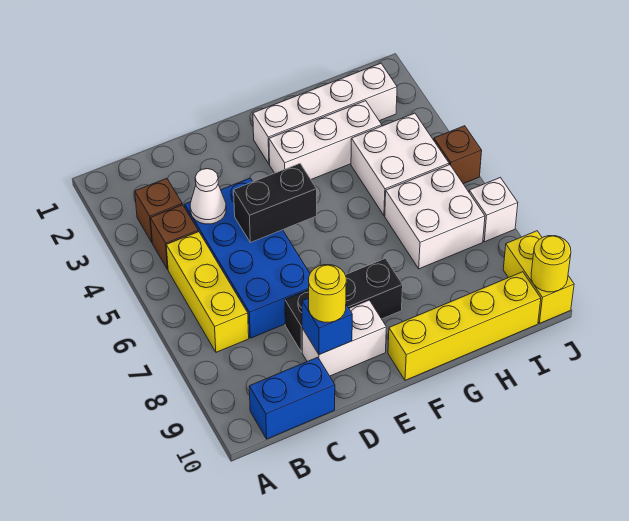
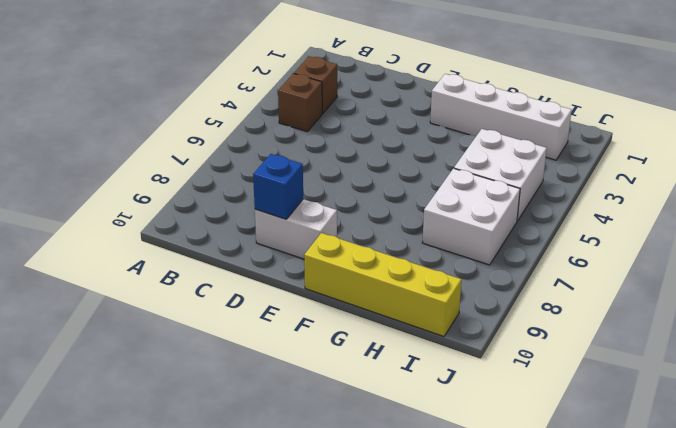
none -> yellow 1x3 brick [166,232,249,352]
none -> blue 1x2 brick [249,357,335,439]
none -> blue 2x4 brick [185,178,310,338]

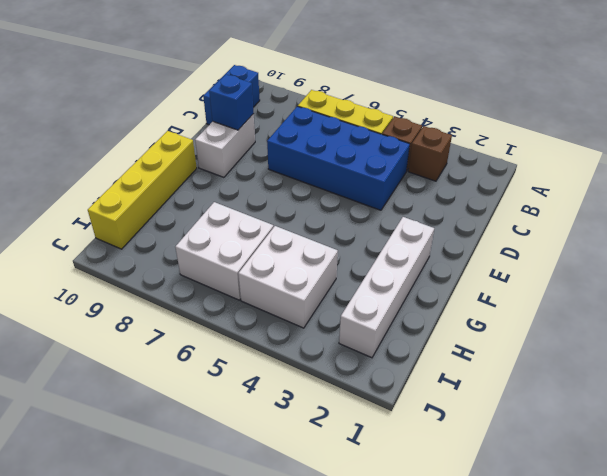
none -> black 1x3 brick [285,258,403,352]
none -> white 1x3 brick [269,101,382,179]
none -> brown 1x1 brick [434,126,482,184]

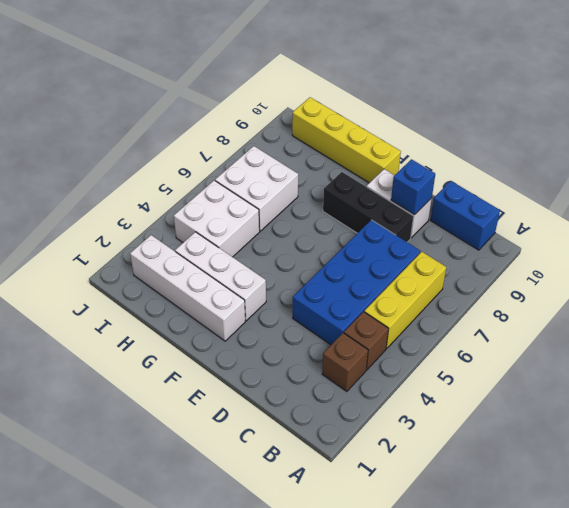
none -> brown 1x1 brick [434,126,482,184]
none -> white 1x1 brick [469,177,518,242]
none -> yellow 1x2 brick [503,231,574,323]

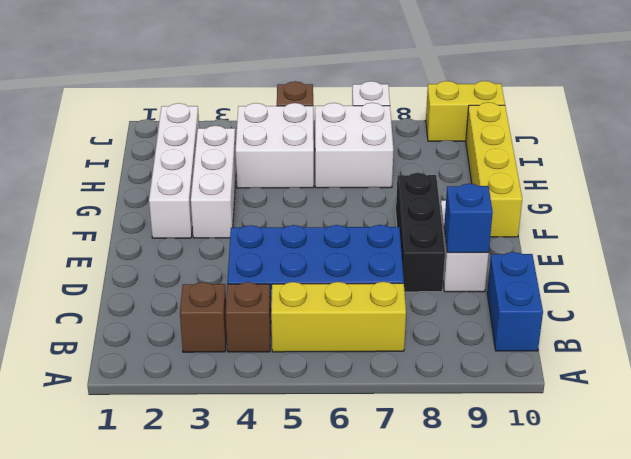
none -> white 1x1 cone [190,169,226,224]
none -> black 1x2 brick [234,163,317,242]
none -> yellow 1x1 round brick [531,236,571,292]

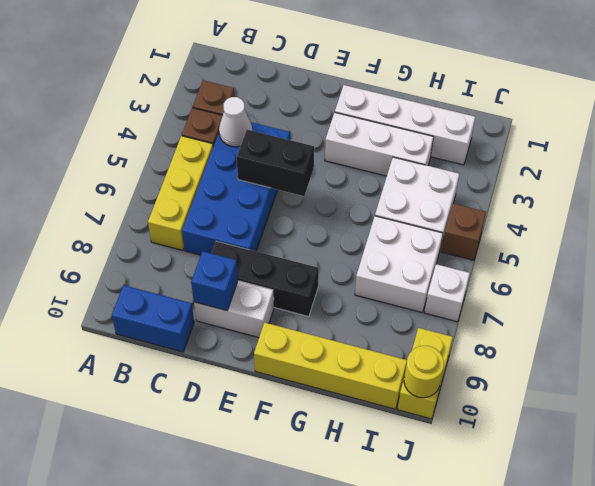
none -> yellow 1x1 round brick [309,265,346,322]

